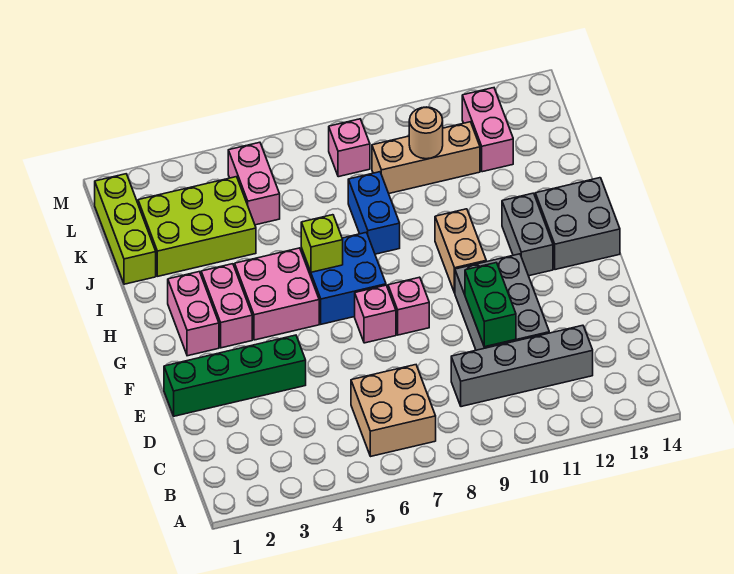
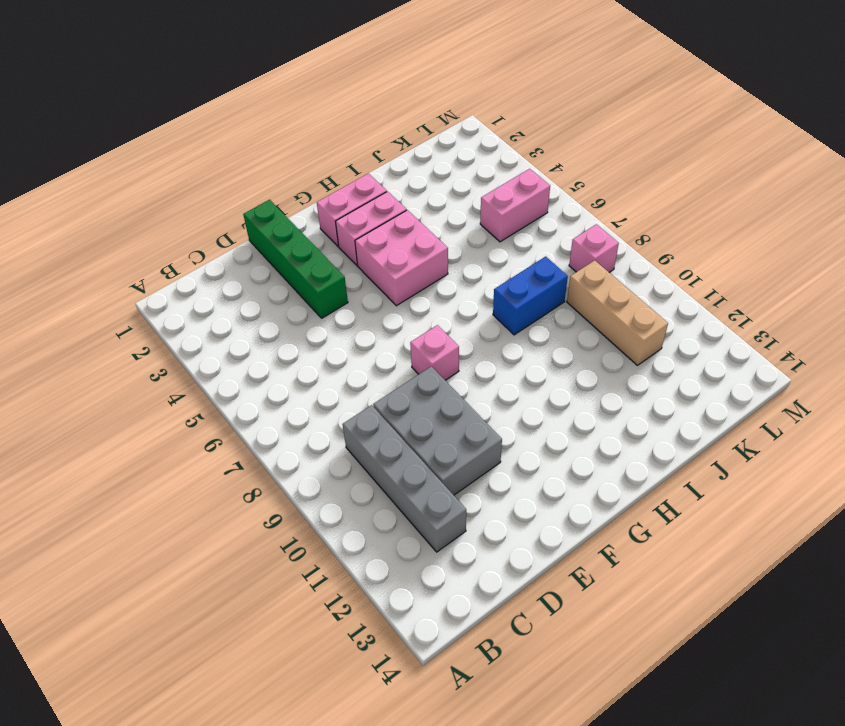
grey 2x3 brick [373,366,502,495] -> grey 2x3 brick turned to [455,254,549,350]
none -> tan 2x2 brick [351,365,436,456]
none -> pink 1x1 brick [355,285,396,343]
none -> blue 2x2 brick [301,232,386,324]

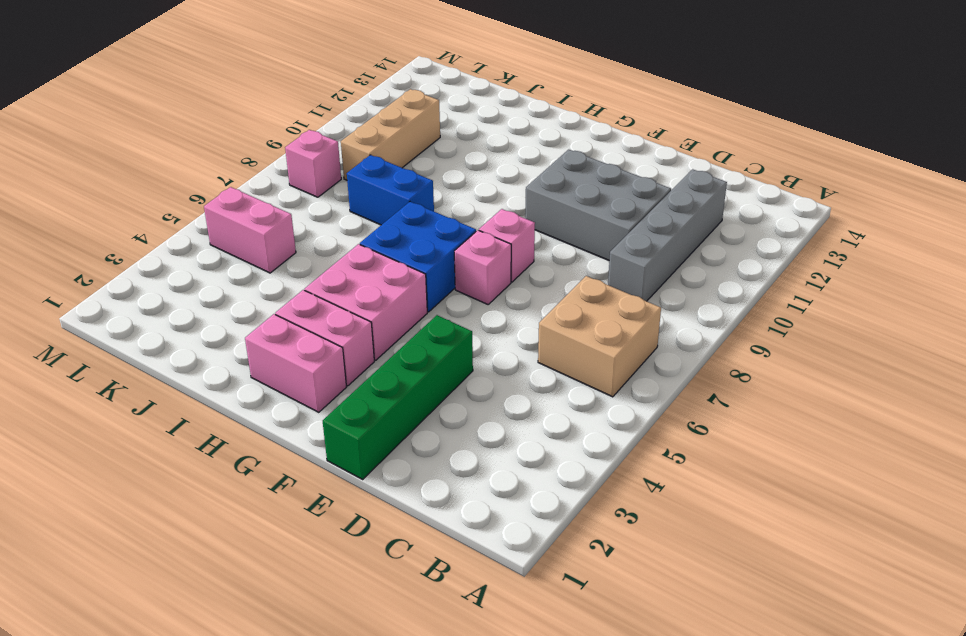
none -> tan 1x2 brick [435,209,486,293]
none -> grey 1x2 brick [502,193,553,276]
none -> grey 2x2 brick [535,178,620,270]

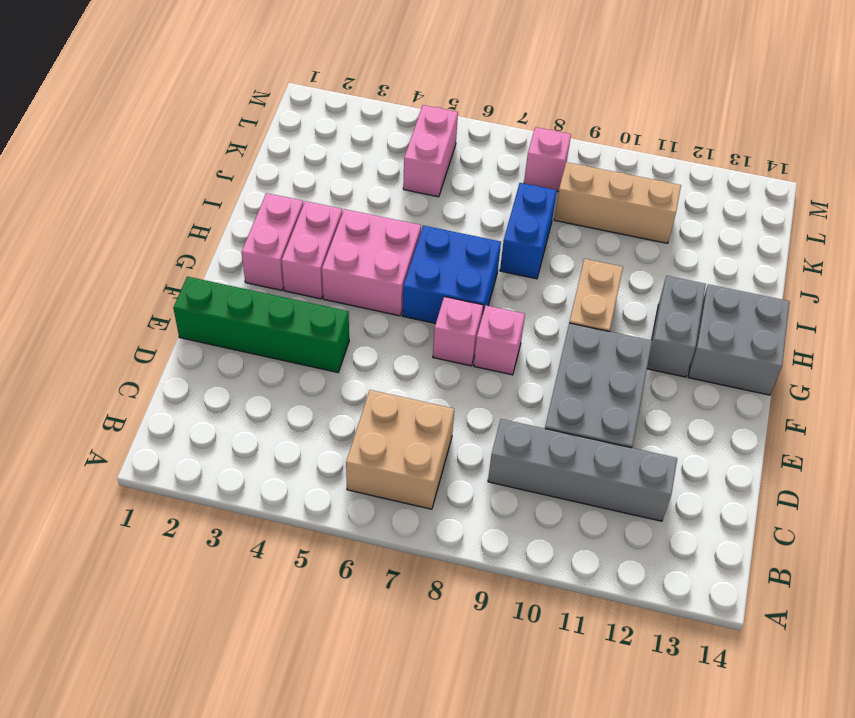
none -> lime 1x3 brick [95,174,156,284]
none -> lime 2x3 brick [138,177,256,276]
none -> pink 1x2 brick [462,88,513,172]

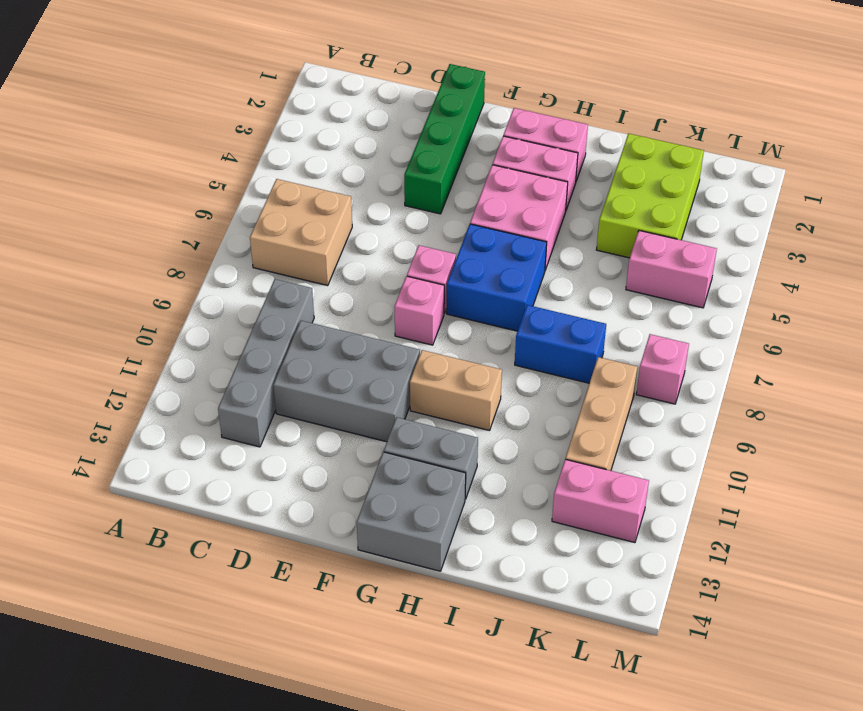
none -> lime 1x3 brick [95,174,156,284]
none -> green 1x2 brick [465,263,516,347]
none -> lime 1x1 brick [301,215,343,272]

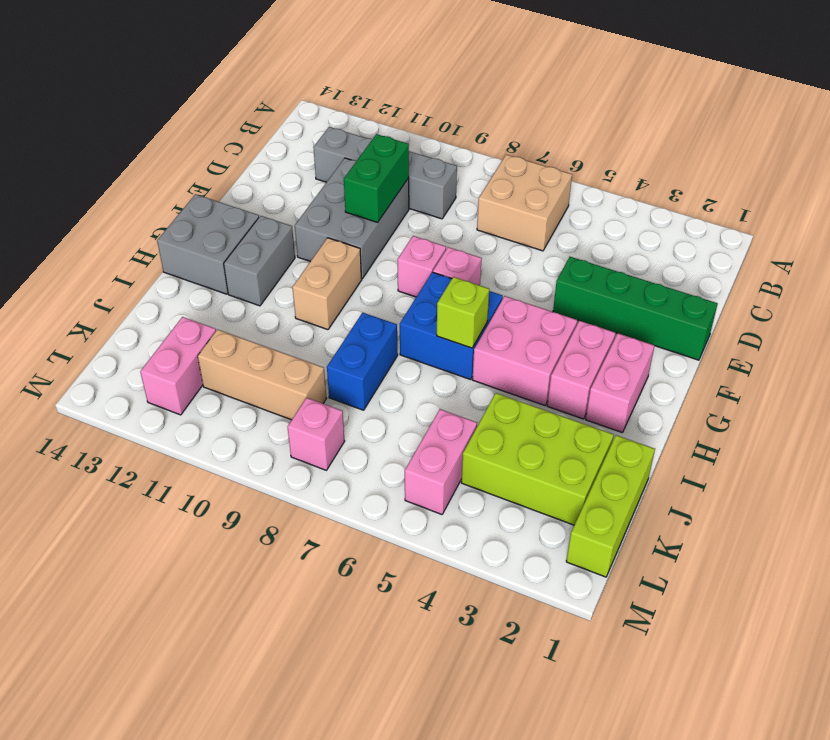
none -> tan 1x1 round brick [409,107,443,159]

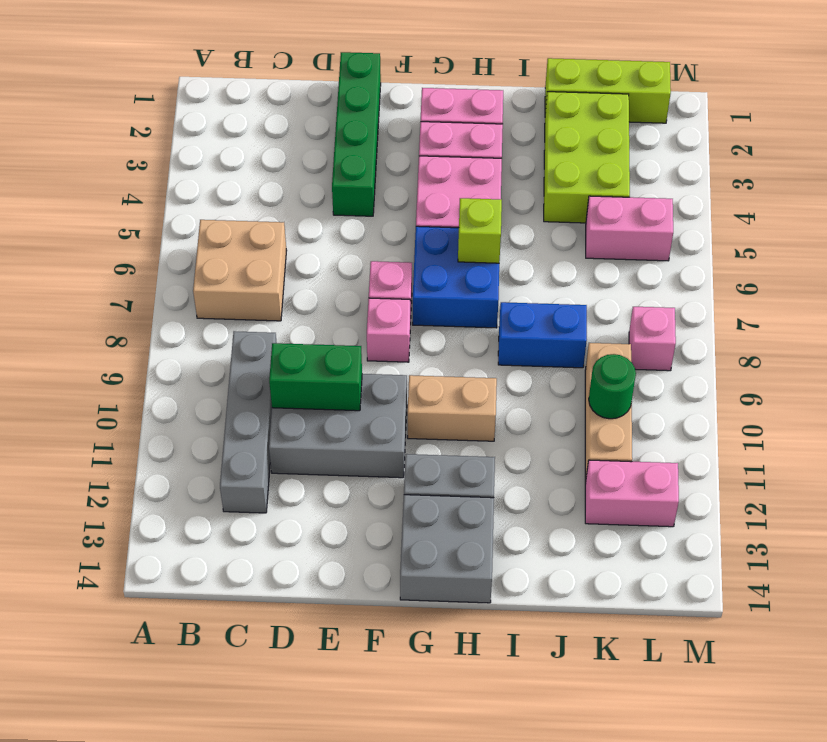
green 1x1 round brick [589,354,636,419] -> tan 1x1 round brick [409,107,443,159]

